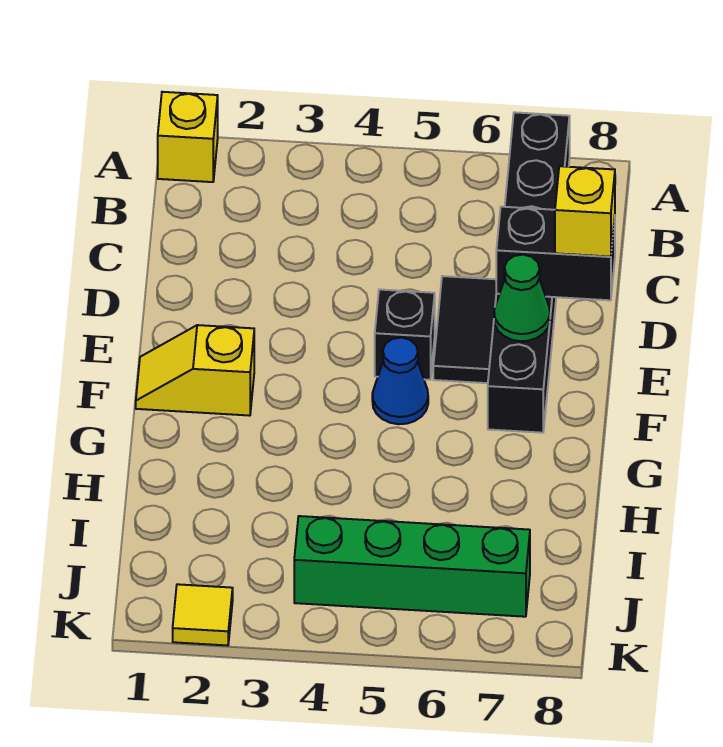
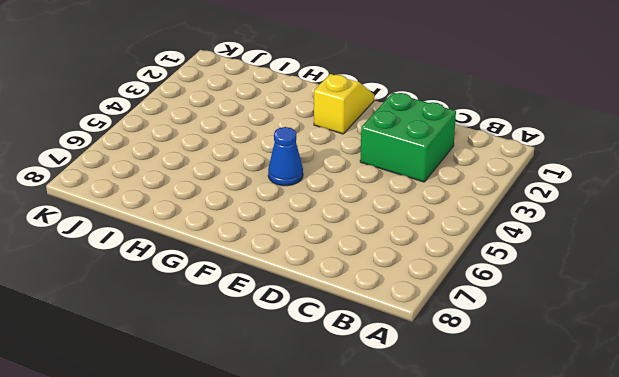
green 2x2 brick [360,93,456,182] -> none
none -> yellow 1x1 brick [158,92,218,182]
none -> black 1x6 brick [488,112,570,433]

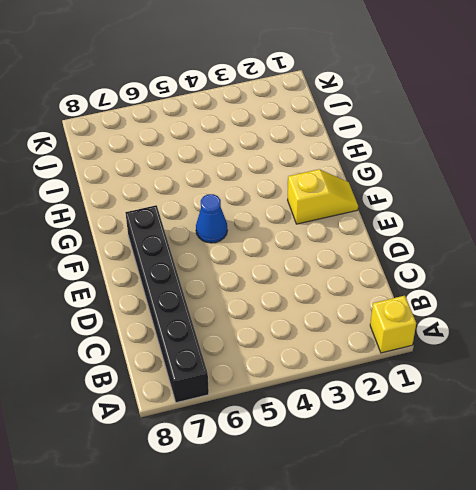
none -> black 1x2 tile [433,276,496,383]
none -> black 1x1 brick [375,290,435,380]

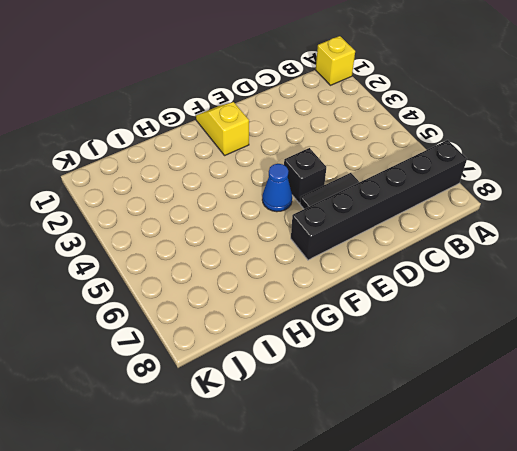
none -> green 1x4 brick [294,516,530,617]
none -> yellow 1x1 tile [173,584,233,645]

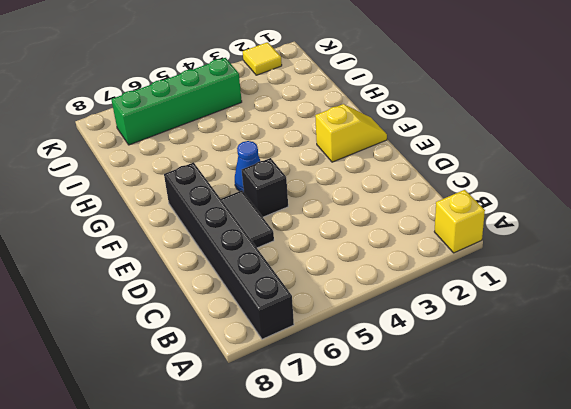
none -> black 1x2 brick [496,207,615,300]
none -> green 1x1 cone [494,255,550,341]

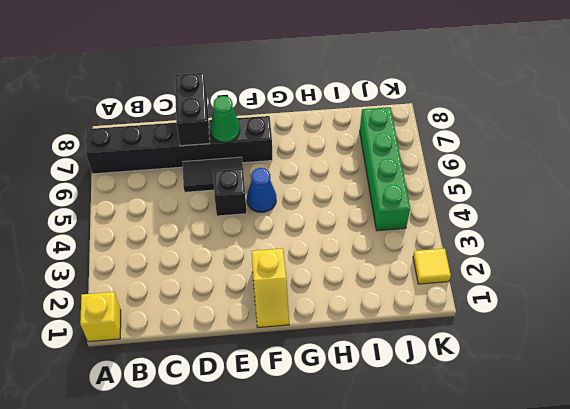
none -> yellow 1x1 brick [555,166,615,257]

